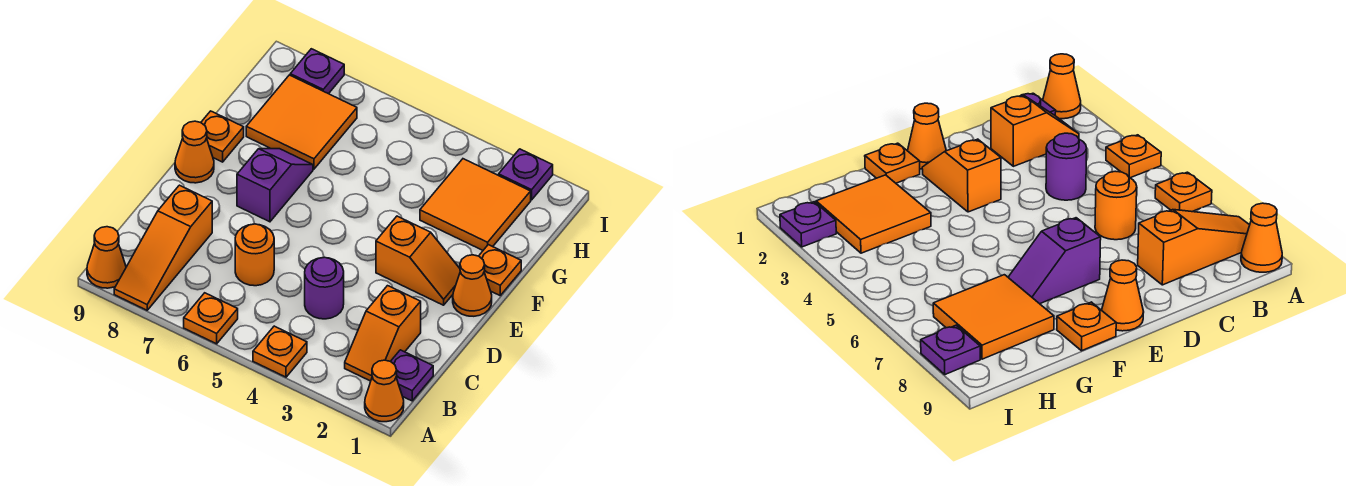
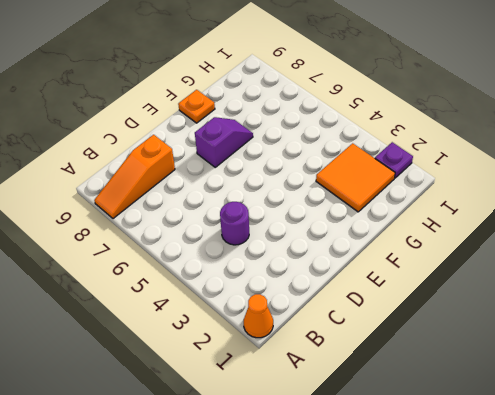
none -> orange 1x1 plate [253,326,307,377]
none -> orange 1x1 plate [184,293,238,344]
none -> orange 1x1 cone [87,227,126,288]

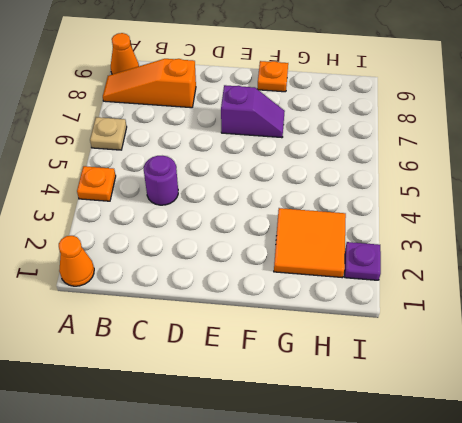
tan 1x1 plate [90,117,127,150] -> orange 1x1 plate [184,293,238,344]
none -> purple 1x1 plate [391,350,433,401]
none -> orange 1x2 slope [345,286,421,381]
none -> orange 1x1 round brick [235,224,274,286]

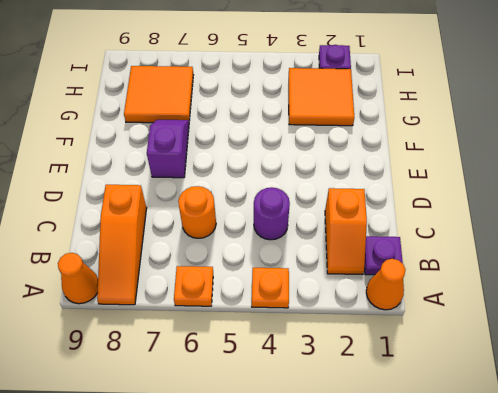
none -> orange 1x1 cone [453,255,492,316]
none -> orange 1x2 slope [376,216,460,305]
none -> orange 1x1 cone [175,121,214,183]

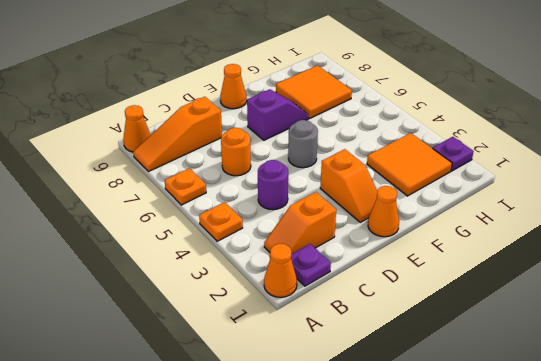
grey 1x1 round brick [288,120,318,168] -> none
none -> orange 1x1 plate [479,245,521,295]
none -> orange 1x1 plate [201,111,244,162]
none -> purple 1x1 plate [290,49,344,94]

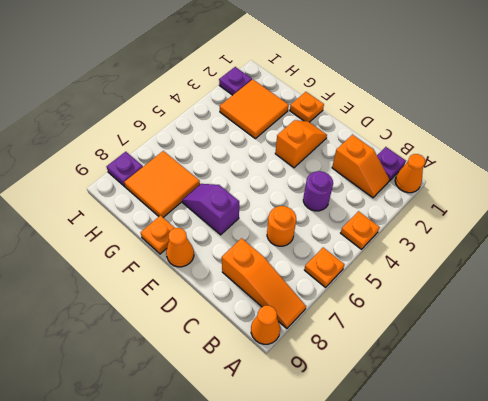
none -> orange 1x1 cone [453,255,492,316]

